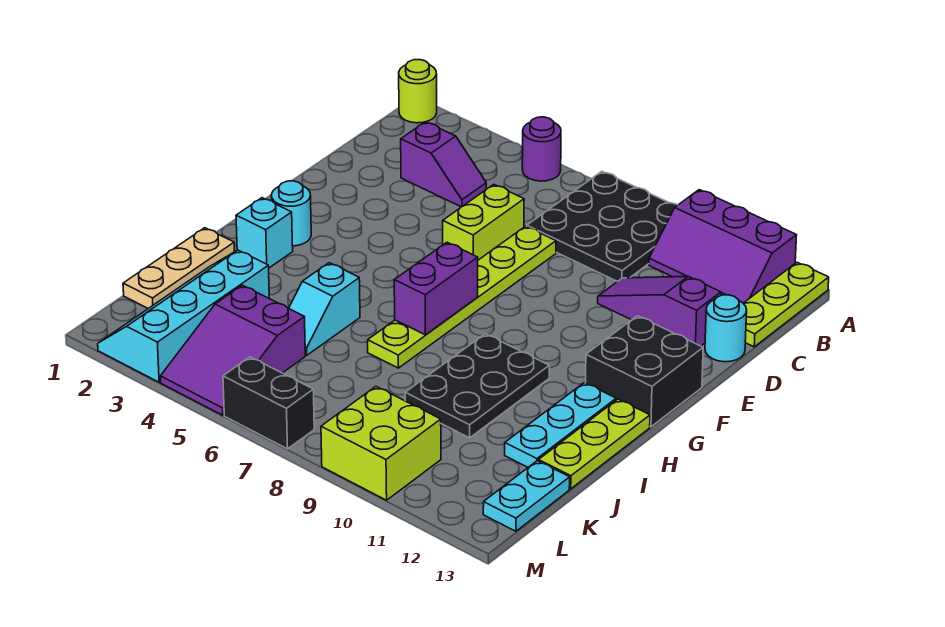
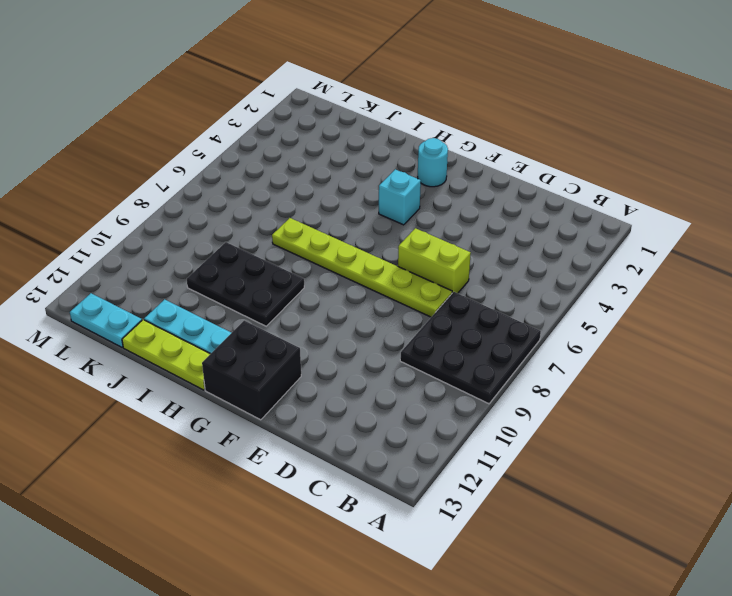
cyan 1x1 brick [379,169,421,225] -> cyan 1x1 brick moved to [236,198,293,268]
none -> lime 1x1 round brick [399,60,437,123]
none -> purple 1x1 round brick [522,117,561,181]
none -> purple 2x3 slope [649,190,797,303]

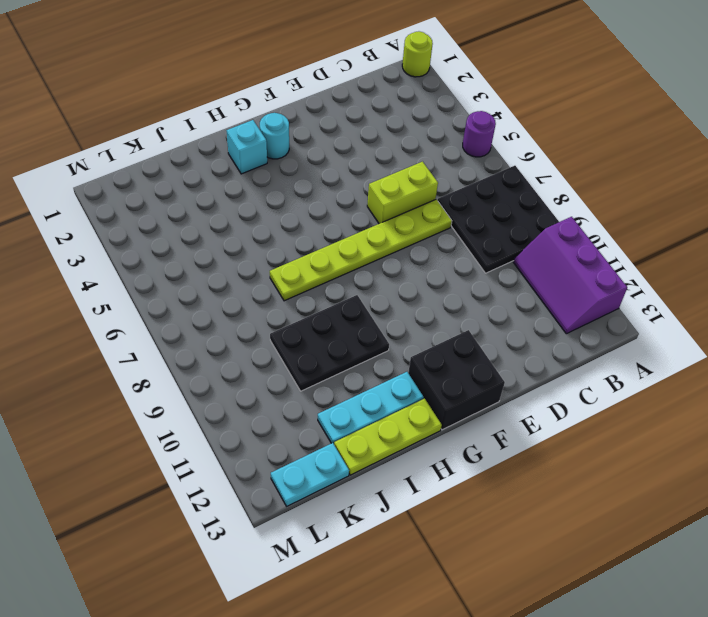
none -> lime 1x3 plate [743,262,829,347]
none -> purple 1x2 slope [401,122,486,207]
none -> purple 1x3 slope [598,276,721,346]

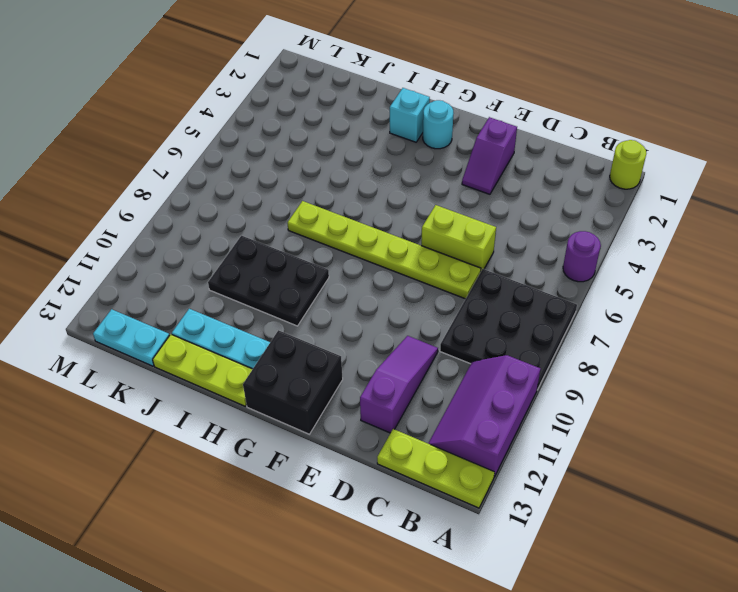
purple 1x2 slope [462,117,517,194] -> purple 1x2 slope moved to [401,122,486,207]
none -> cyan 1x1 round brick [705,295,747,362]
none -> tan 1x3 plate [123,228,234,308]
none -> cyan 1x2 slope [289,263,360,355]

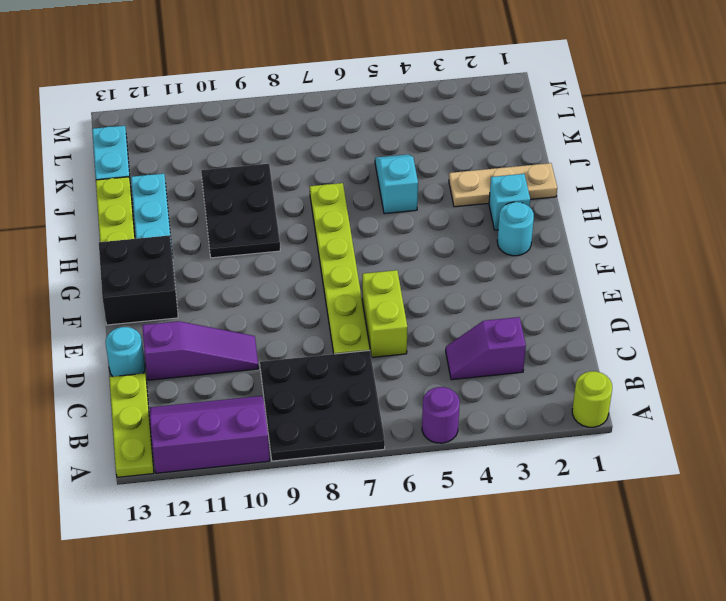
tan 1x3 plate [449,163,557,207] -> tan 1x3 plate turned to [123,228,234,308]
none -> cyan 2x4 slope [98,250,269,382]
none -> purple 2x3 slope [160,285,305,415]
none -> lime 2x2 brick [321,387,441,500]

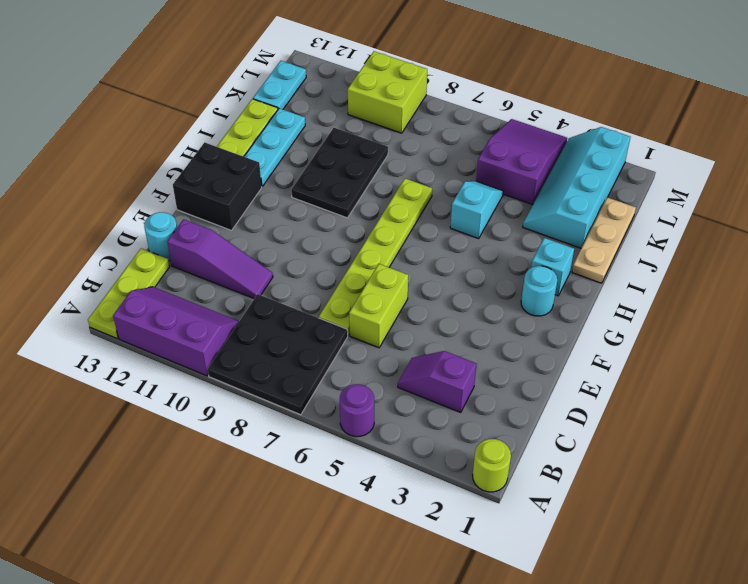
cyan 2x4 slope [523,127,630,248] -> cyan 2x4 slope turned to [98,250,269,382]
none -> black 1x2 brick [223,357,314,449]
none -> purple 1x2 brick [394,242,478,335]

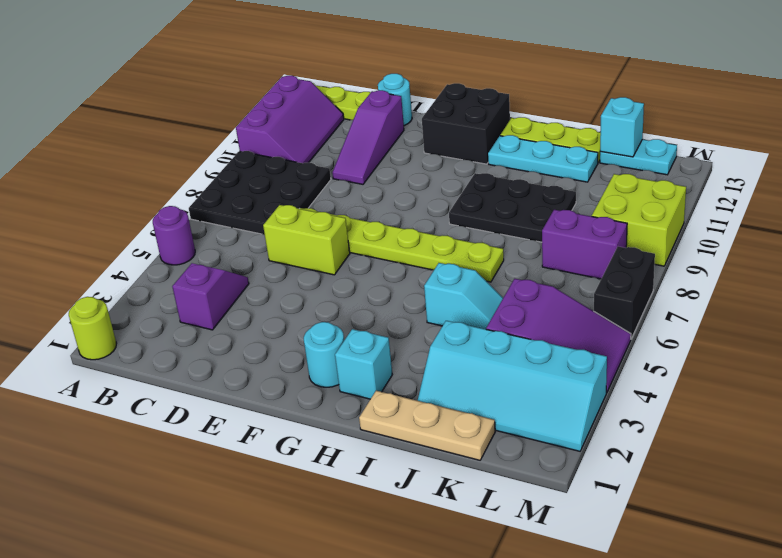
purple 1x2 brick [542,210,627,279] -> purple 1x2 brick moved to [394,242,478,335]
cyan 1x1 brick [600,97,644,157] -> none

